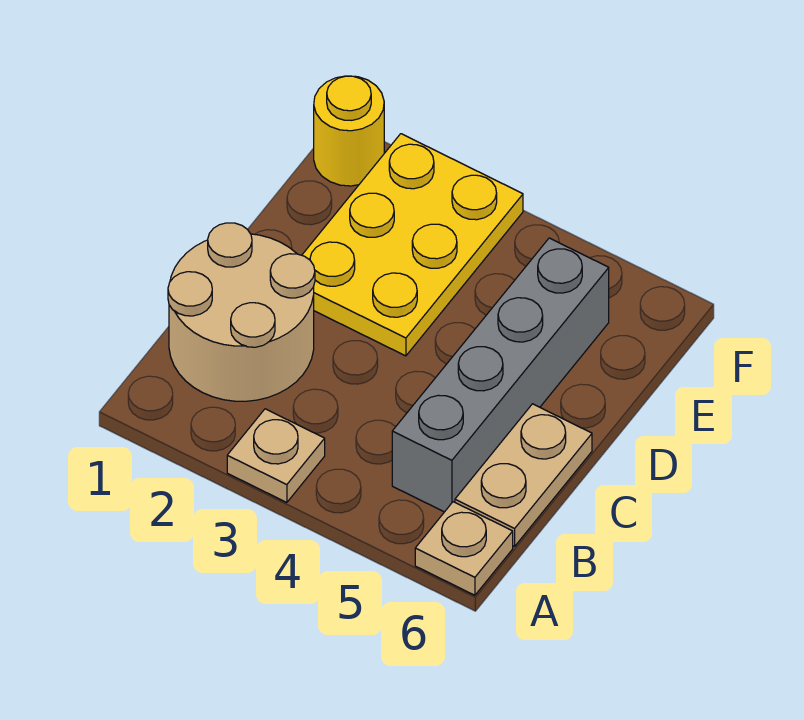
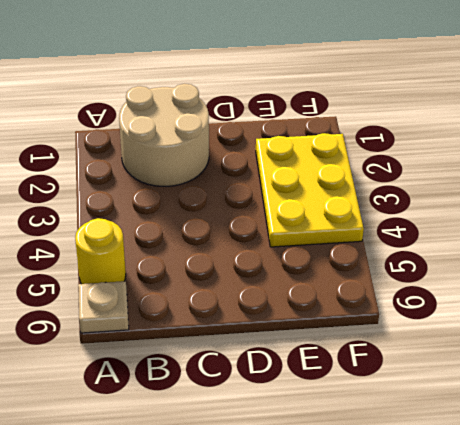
yellow 1x1 round brick [75,218,126,284] -> yellow 1x1 round brick moved to [314,76,384,186]
yellow 2x3 plate [256,133,364,247] -> yellow 2x3 plate turned to [302,134,523,356]
none -> tan 1x1 plate [227,409,325,503]
none -> grey 1x4 brick [392,238,609,512]

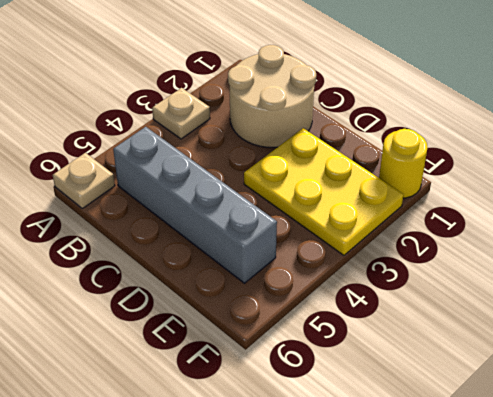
none -> tan 1x2 plate [455,404,592,546]

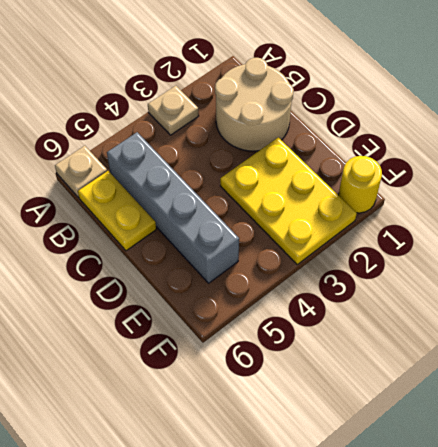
yellow 1x2 plate [78,171,156,251] -> tan 1x2 plate [455,404,592,546]

